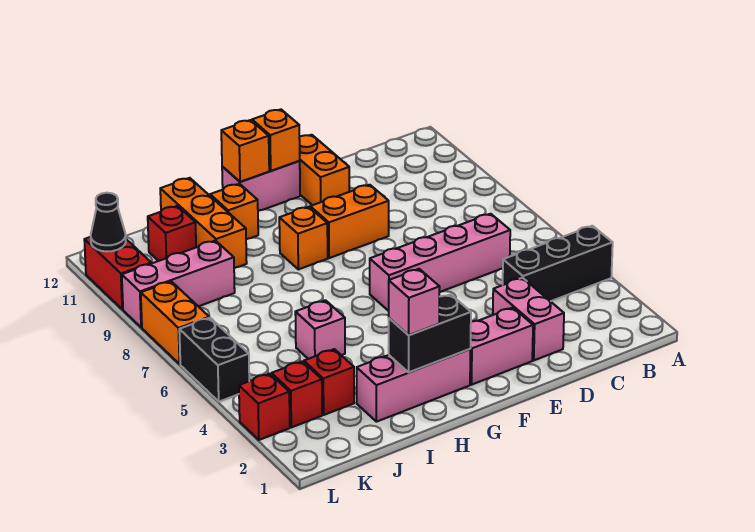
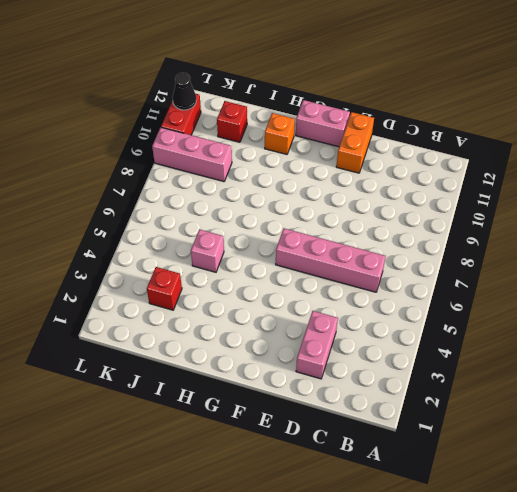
none -> black 1x3 brick [503,226,613,301]
none -> pink 1x2 brick [470,308,533,385]
none -> orange 1x2 brick [310,185,389,258]

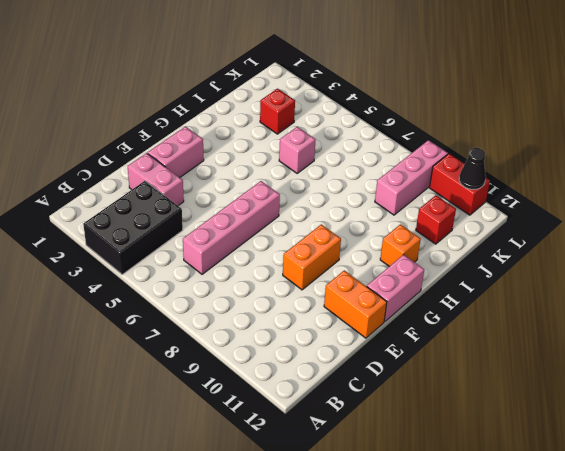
black 2x3 brick [83,181,183,274] -> black 1x3 brick [503,226,613,301]
none -> pink 1x3 brick [357,349,470,422]
none -> orange 1x1 brick [279,207,328,269]
none -> orange 1x3 brick [160,178,247,268]

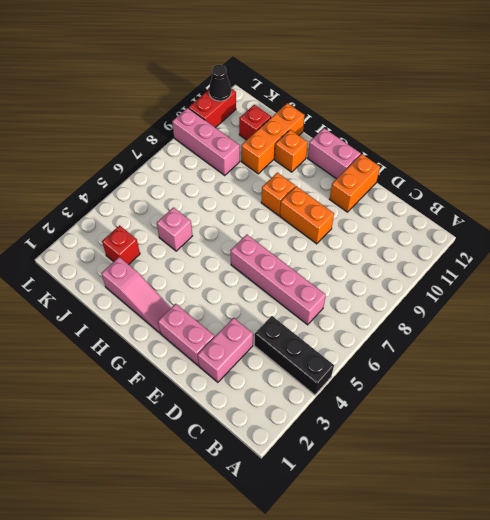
pink 1x3 slope [101,257,171,333] -> pink 1x3 brick [357,349,470,422]
none -> red 1x1 brick [272,361,322,427]
none -> red 1x1 brick [239,374,290,440]
none -> black 1x2 brick [179,318,249,402]

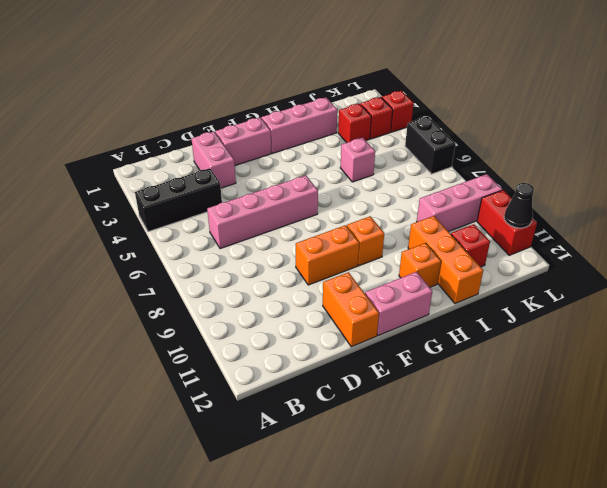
none -> orange 1x2 brick [141,281,209,364]
none -> orange 1x1 brick [252,109,300,171]
none -> black 1x2 brick [389,294,471,372]

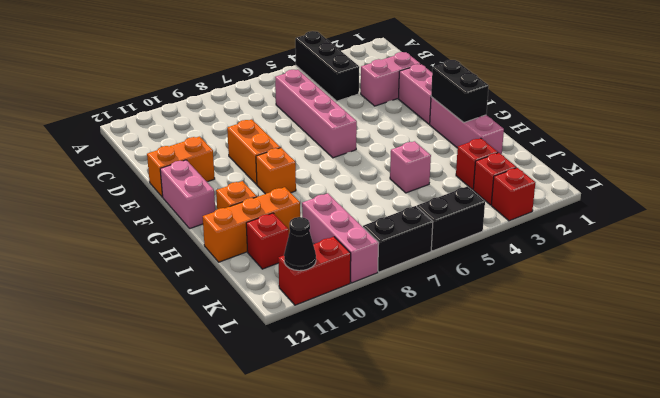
black 1x2 brick [363,206,433,272] -> orange 1x2 brick [141,281,209,364]
none -> orange 1x1 brick [252,109,300,171]
none -> orange 1x1 brick [221,120,269,182]
none -> pink 1x1 brick [389,269,440,335]

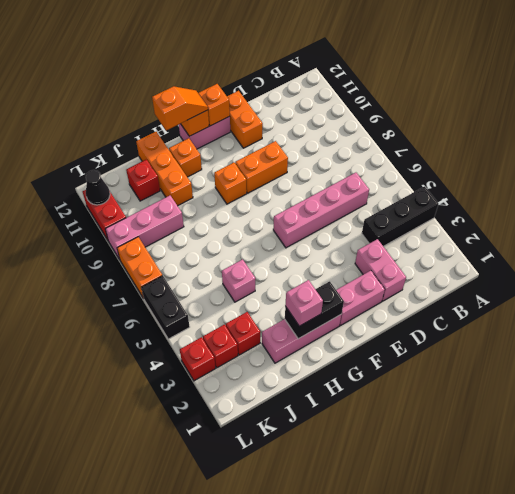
orange 1x2 slope [152,86,208,130] -> none

